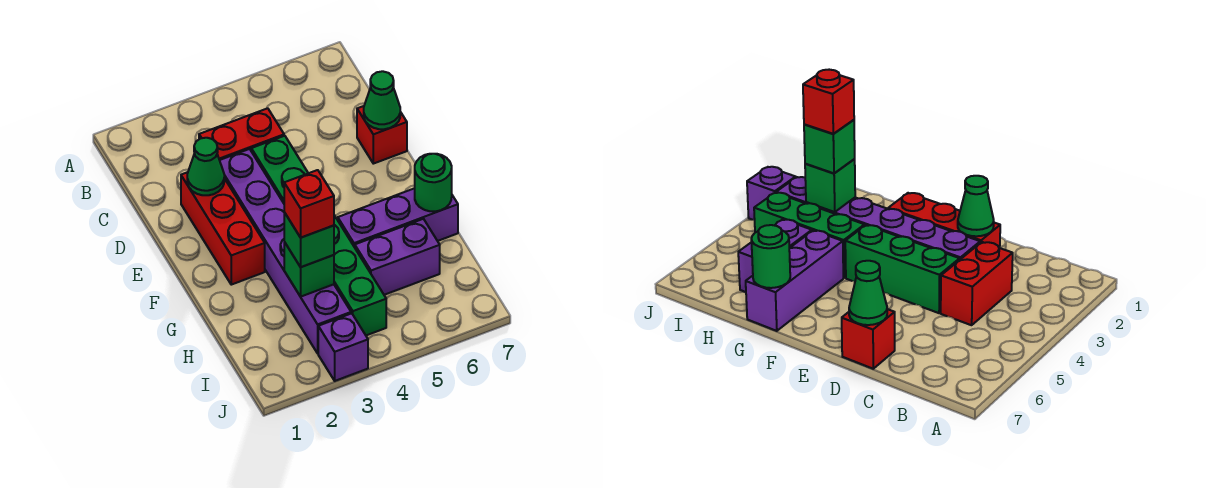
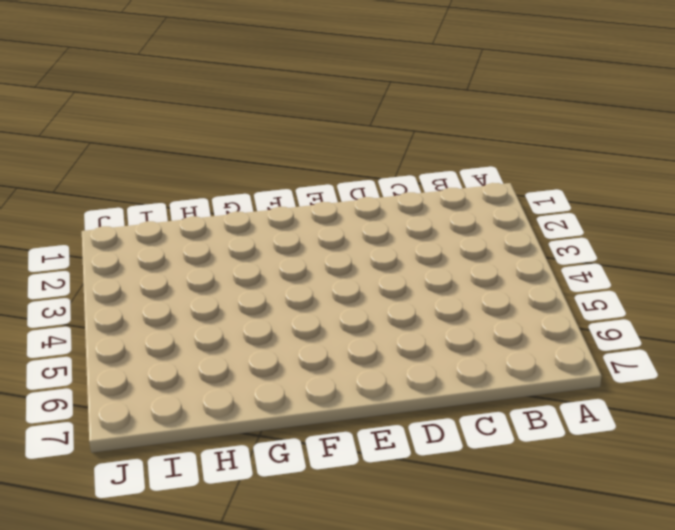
none -> red 1x2 brick [199,108,284,160]
none -> red 1x3 brick [181,172,265,285]
none -> purple 1x6 brick [220,149,351,353]

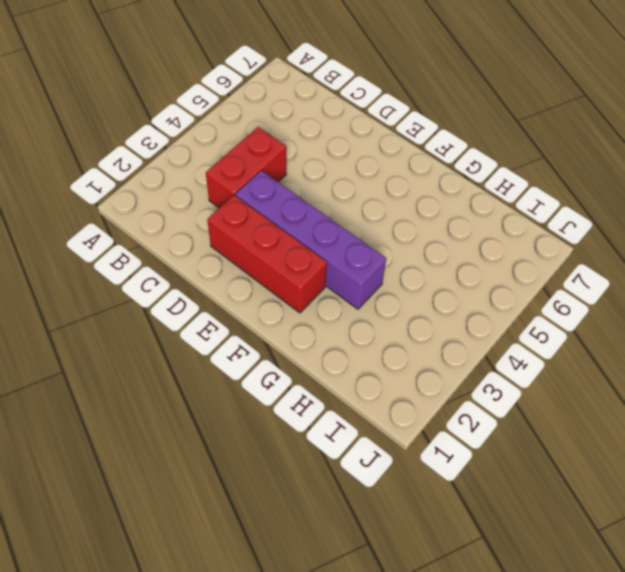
purple 1x4 brick [235,171,386,309] -> purple 1x6 brick [220,149,351,353]
none -> green 1x3 brick [251,136,335,218]
none -> red 1x1 brick [357,106,407,164]
none -> green 1x3 brick [334,218,386,335]

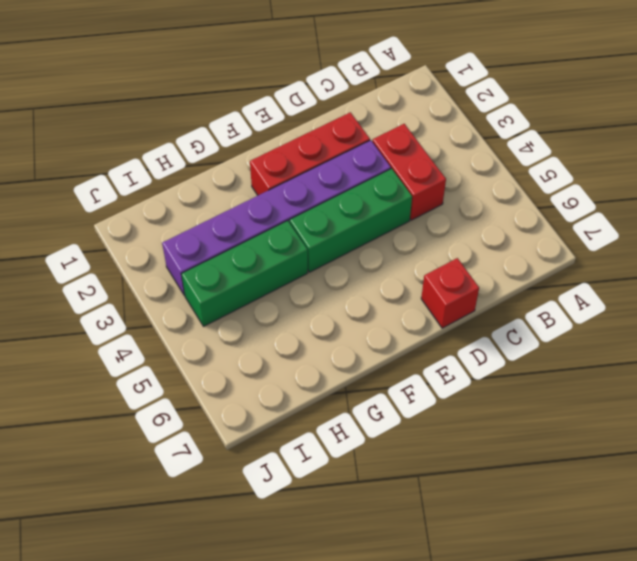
none -> purple 1x3 brick [338,188,458,247]
none -> purple 1x2 brick [355,219,440,295]
none -> purple 1x1 brick [318,313,368,381]

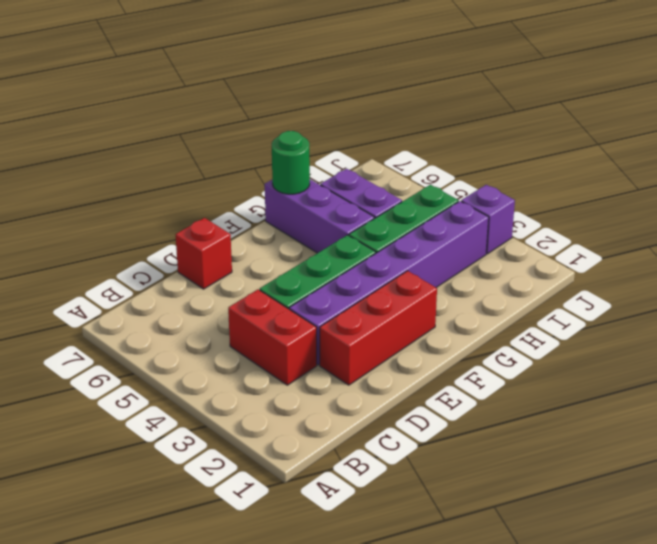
none -> green 1x1 cone [187,138,224,195]
none -> green 1x1 cone [364,71,400,129]
none -> green 1x1 brick [284,242,334,297]

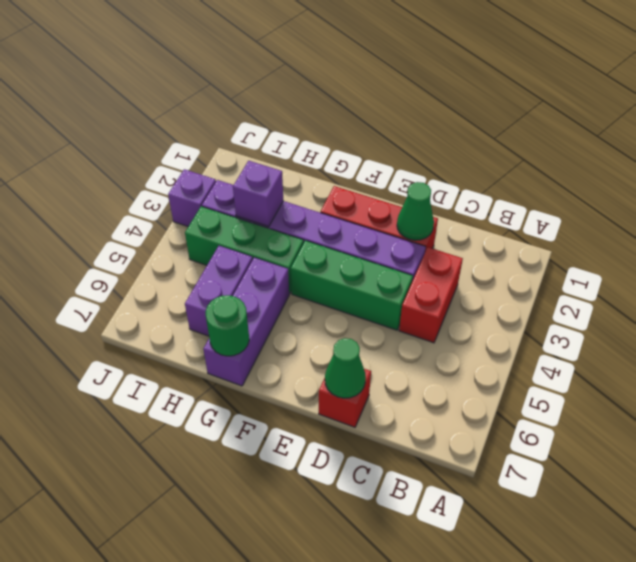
purple 1x1 brick [233,161,283,227] -> green 1x1 brick [284,242,334,297]
none -> green 1x1 brick [284,212,334,267]
none -> red 1x1 brick [284,170,334,238]

